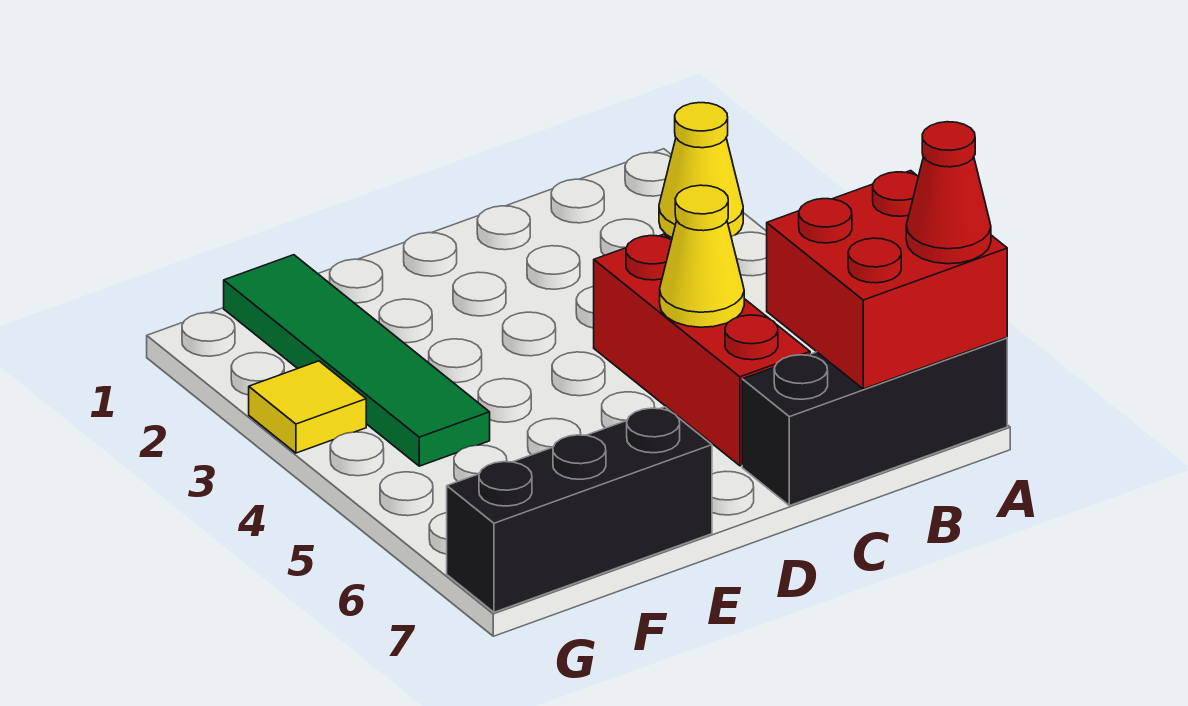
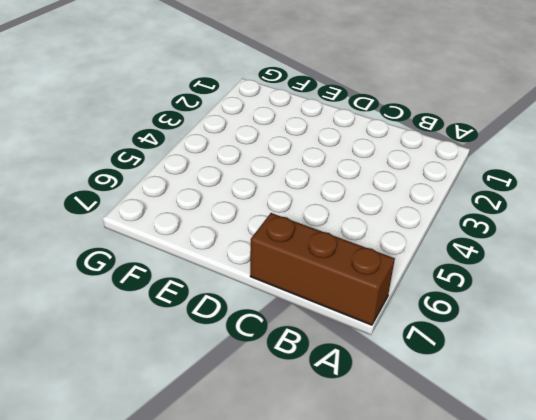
brown 1x3 brick [250,213,395,325] -> black 1x3 brick [742,337,1007,506]
none -> yellow 1x1 cone [659,103,743,238]
none -> red 1x3 brick [594,234,810,466]

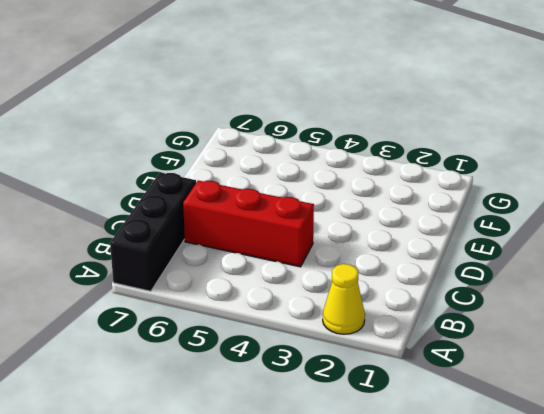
none -> black 1x3 brick [447,407,712,612]
none -> green 1x4 tile [224,255,490,466]

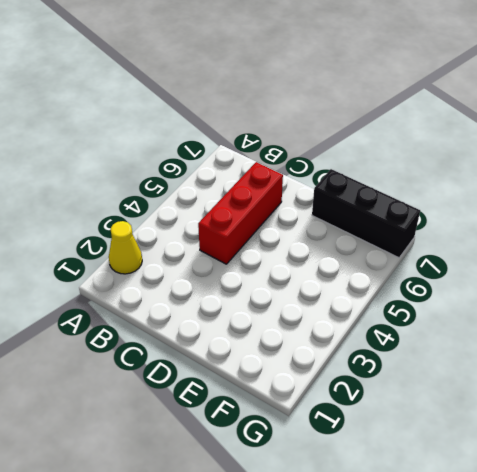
none -> black 1x3 brick [742,337,1007,506]
none -> green 1x4 tile [224,255,490,466]

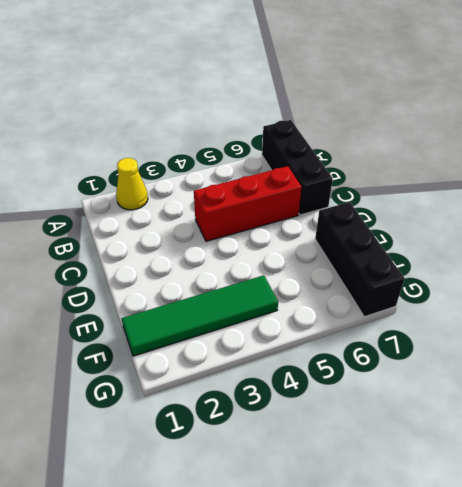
none -> yellow 1x1 tile [249,361,366,453]
none -> red 2x2 brick [767,171,1007,389]

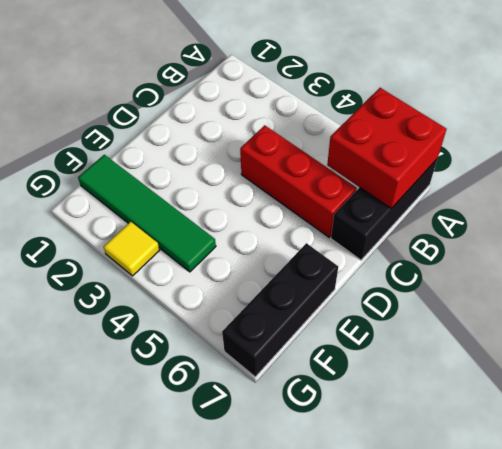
none -> yellow 1x1 cone [659,103,743,238]
none -> yellow 1x1 cone [660,185,744,327]

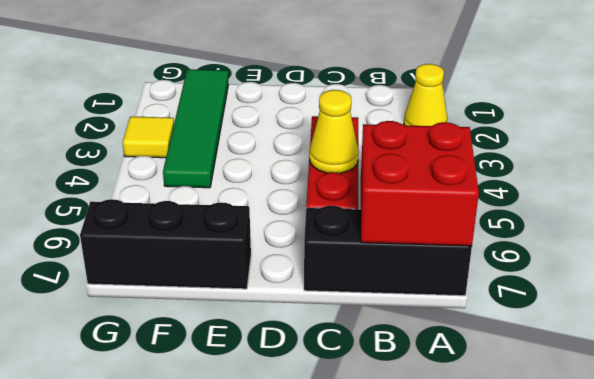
none -> red 1x1 cone [906,122,991,264]

